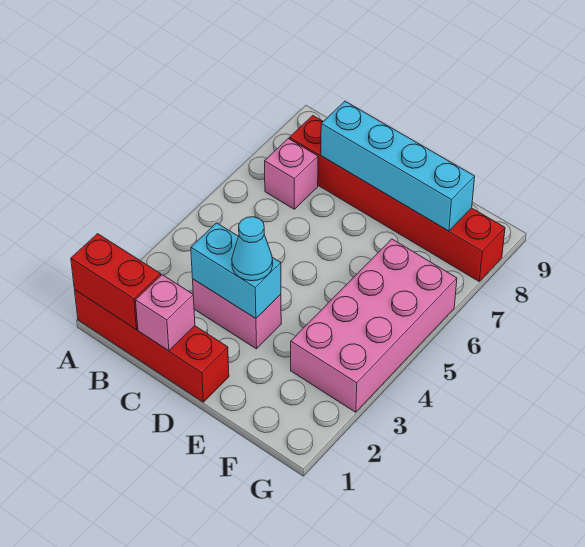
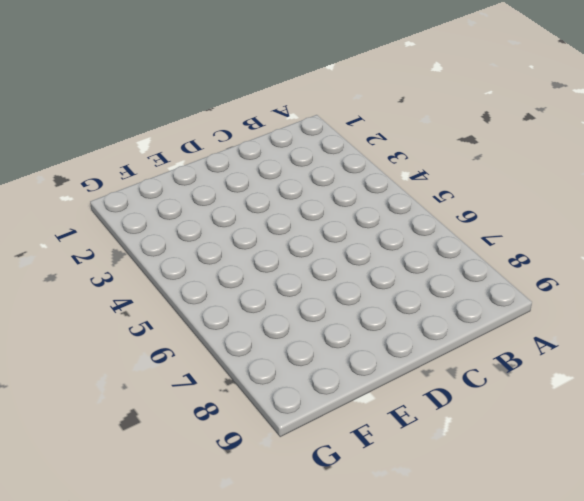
none -> red 1x4 brick [75,290,229,402]
none -> pink 1x1 brick [265,139,318,209]

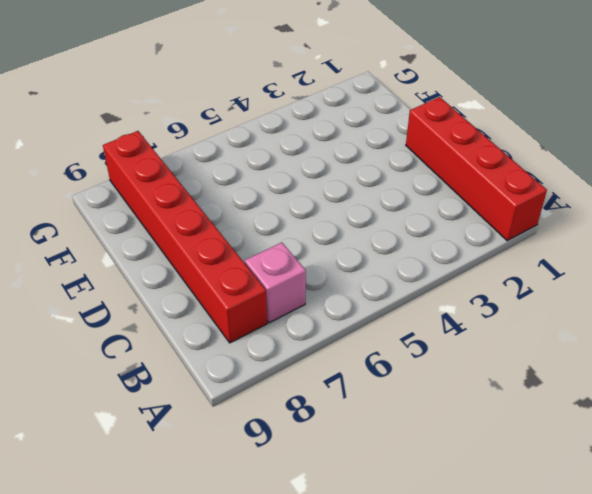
none -> pink 1x2 brick [193,279,281,349]
none -> pink 2x4 brick [291,239,457,412]

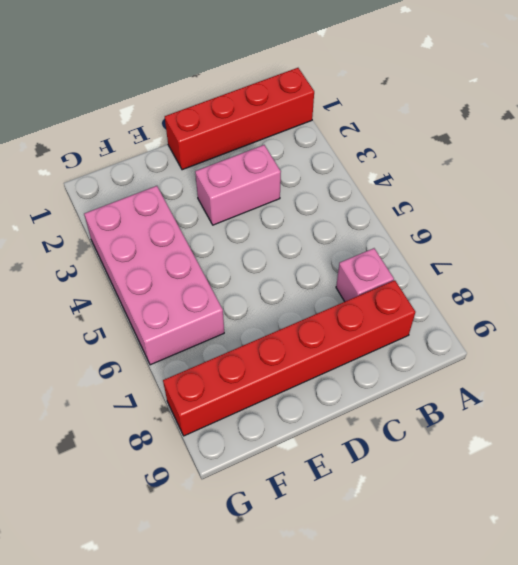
none -> red 1x2 brick [71,234,161,330]
none -> pink 1x1 brick [135,275,195,351]

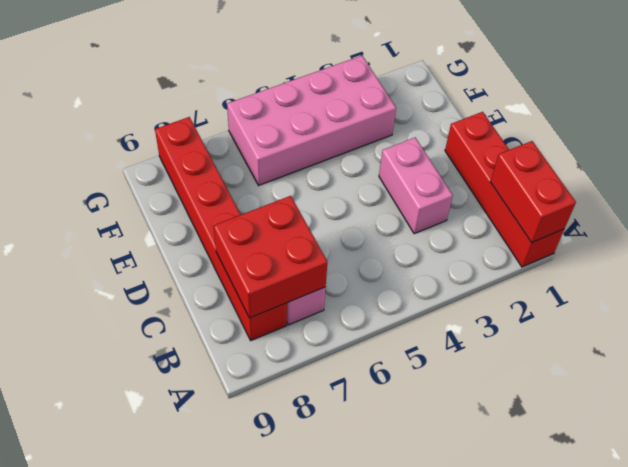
red 2x2 brick [214,196,327,318] -> cyan 1x4 brick [321,101,475,231]
none -> pink 1x1 brick [135,275,195,351]
none -> cyan 1x2 brick [191,223,281,319]

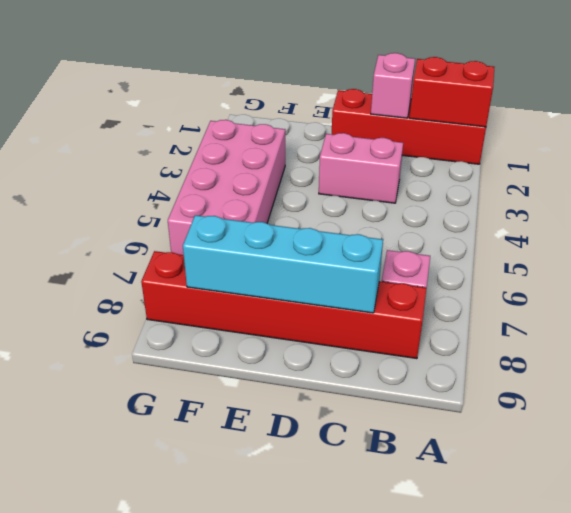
none -> cyan 1x2 brick [191,223,281,319]
none -> cyan 1x1 cone [232,217,273,281]

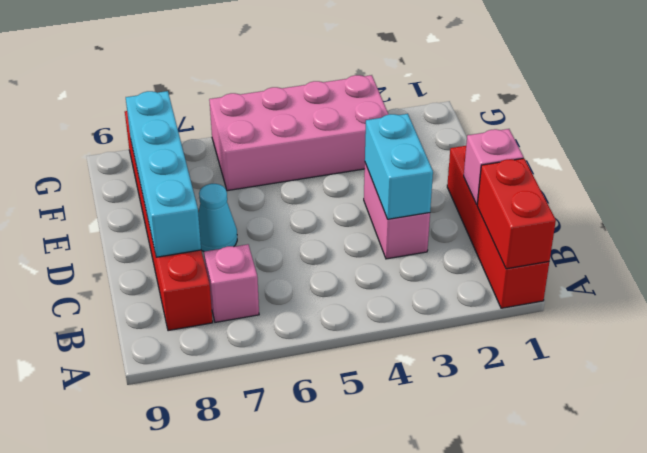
cyan 1x1 cone [198,184,237,251] -> cyan 1x1 cone moved to [232,217,273,281]

